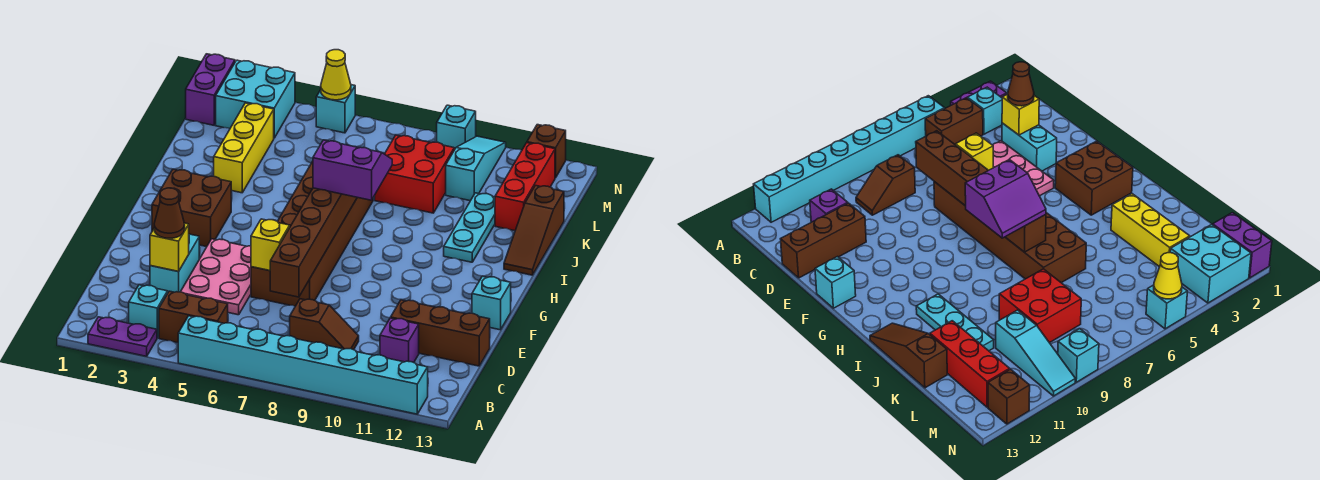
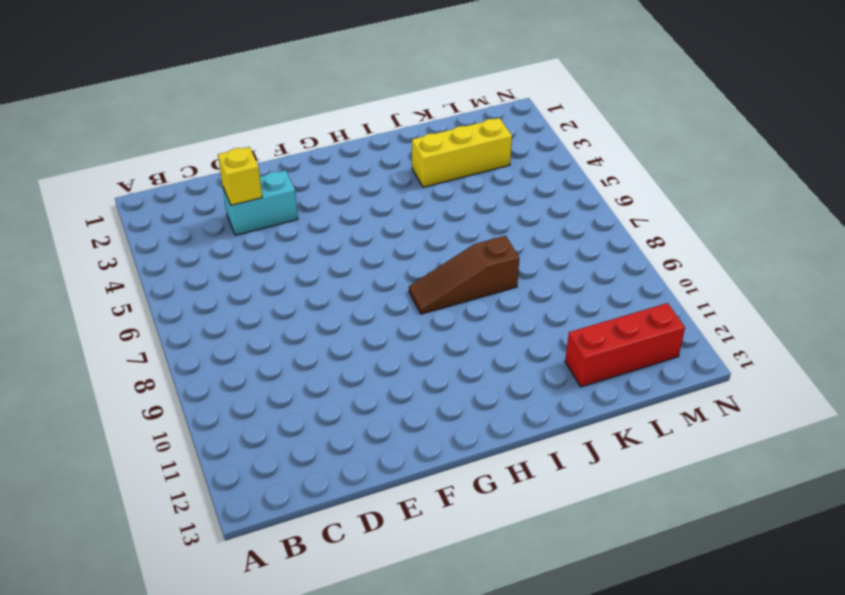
brown 1x3 slope [409,236,519,314] -> brown 1x3 slope moved to [504,186,564,275]
none -> purple 1x2 plate [88,317,157,356]
none -> cyan 1x8 brick [178,316,428,414]
none -> cyan 1x1 brick [129,285,168,338]

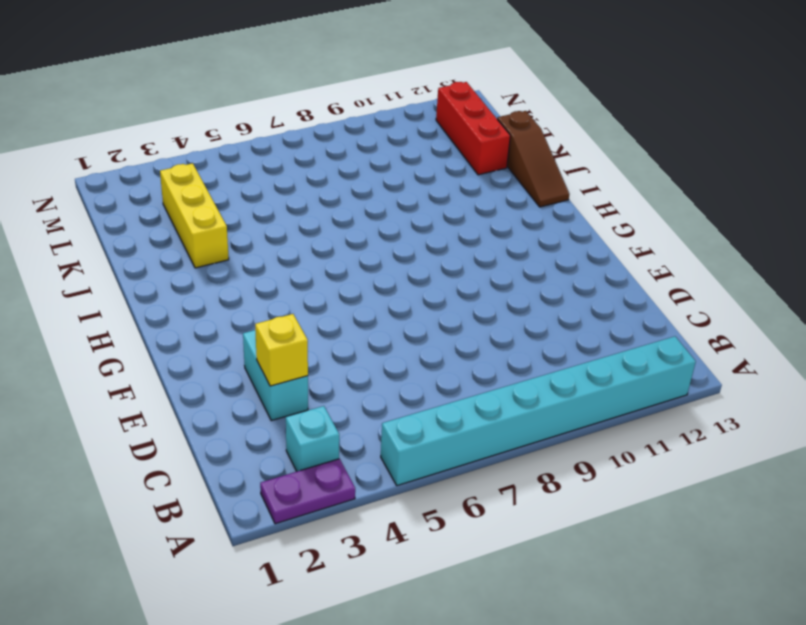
none -> brown 1x2 brick [159,291,228,343]
none -> brown 1x2 slope [290,299,359,350]
none -> purple 1x1 brick [380,318,419,363]

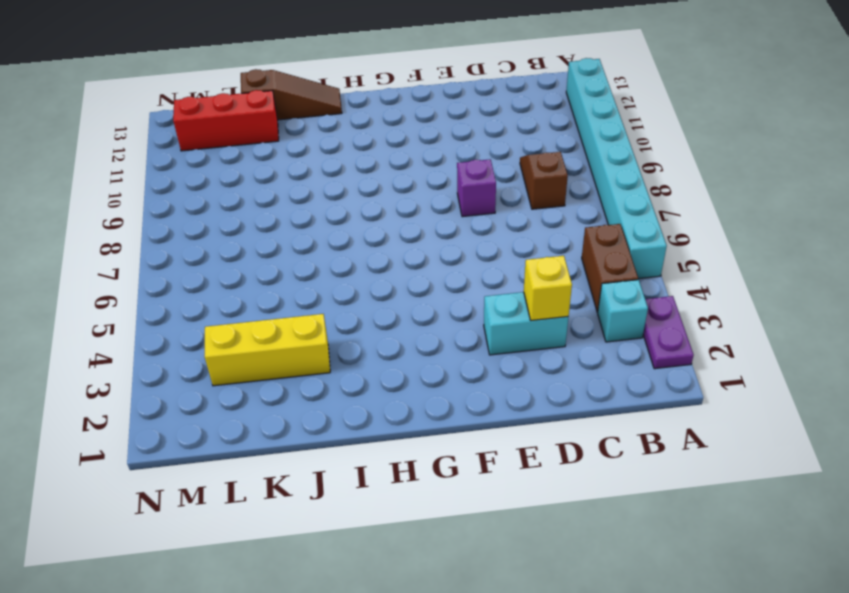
purple 1x1 brick [457,160,496,217] -> purple 1x1 brick moved to [380,318,419,363]
none -> pink 2x3 plate [181,239,251,315]
none -> brown 1x3 brick [391,300,490,366]
none -> brown 2x6 brick [251,161,373,306]

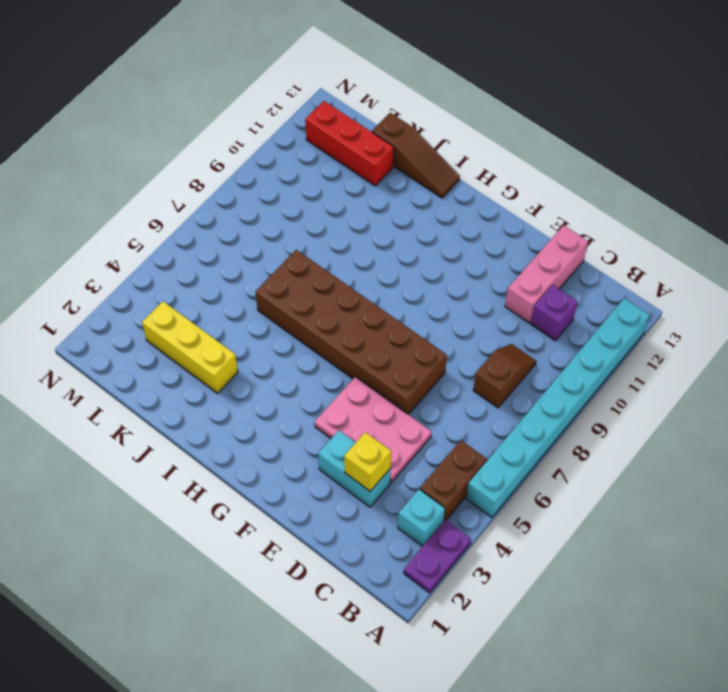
pink 1x3 brick [505,225,588,323] -> brown 1x3 brick [391,300,490,366]
none -> cyan 1x1 brick [472,276,511,330]
none -> brown 2x2 brick [152,169,231,247]
none -> cyan 1x3 plate [444,193,495,262]

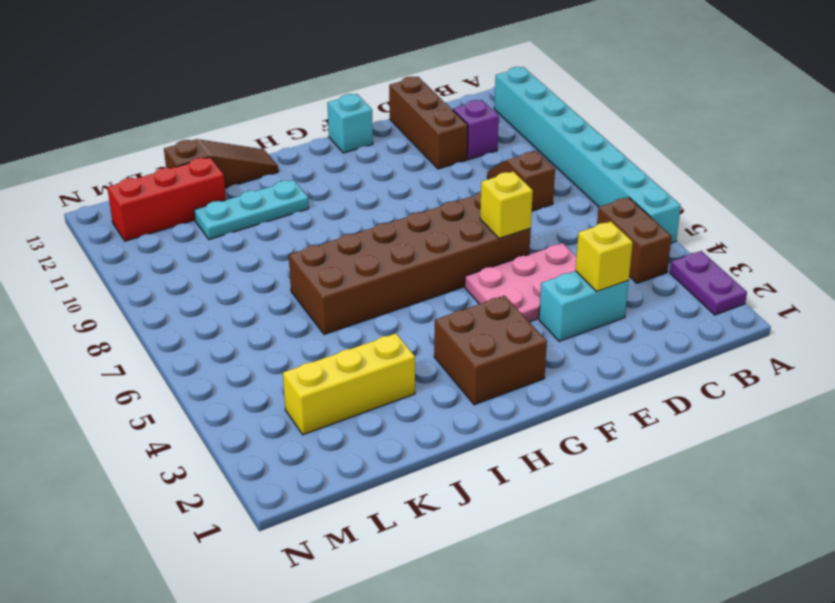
none -> cyan 1x1 brick [129,285,168,338]
none -> red 2x2 brick [375,135,454,213]
none -> cyan 1x3 slope [446,136,506,201]

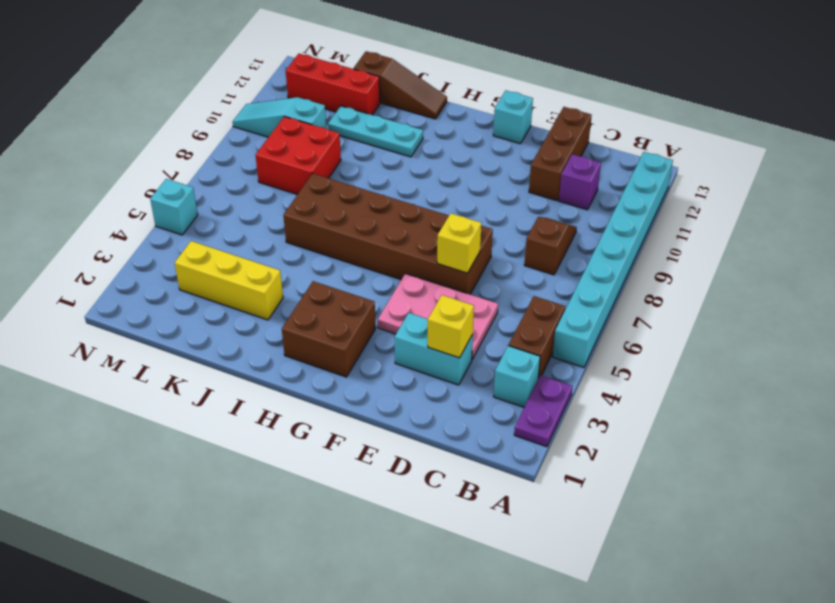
none -> purple 1x2 brick [186,54,235,125]
none -> cyan 2x2 brick [216,60,295,138]
none -> cyan 1x1 brick [437,105,476,150]

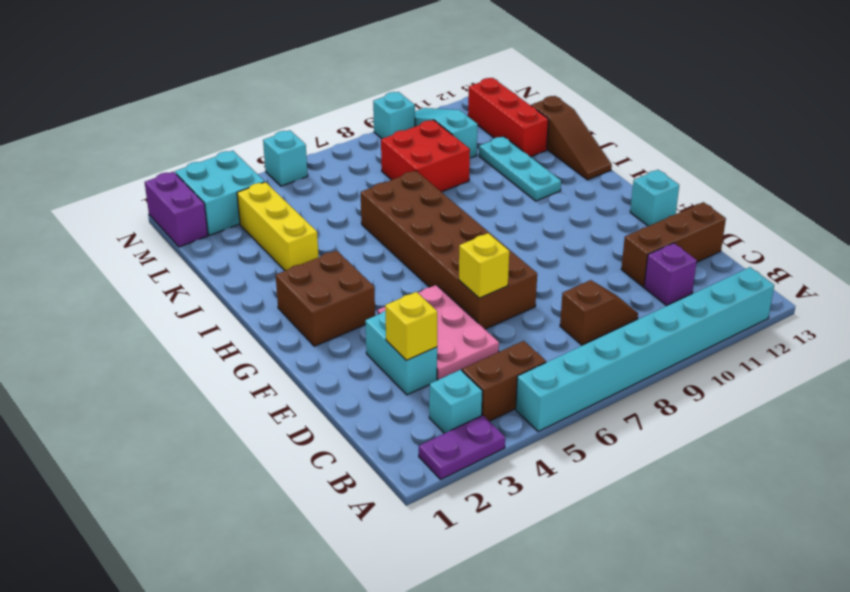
none -> brown 1x1 brick [527,125,566,178]
none -> brown 1x6 brick [270,188,357,297]
none -> yellow 1x1 cone [321,50,351,100]

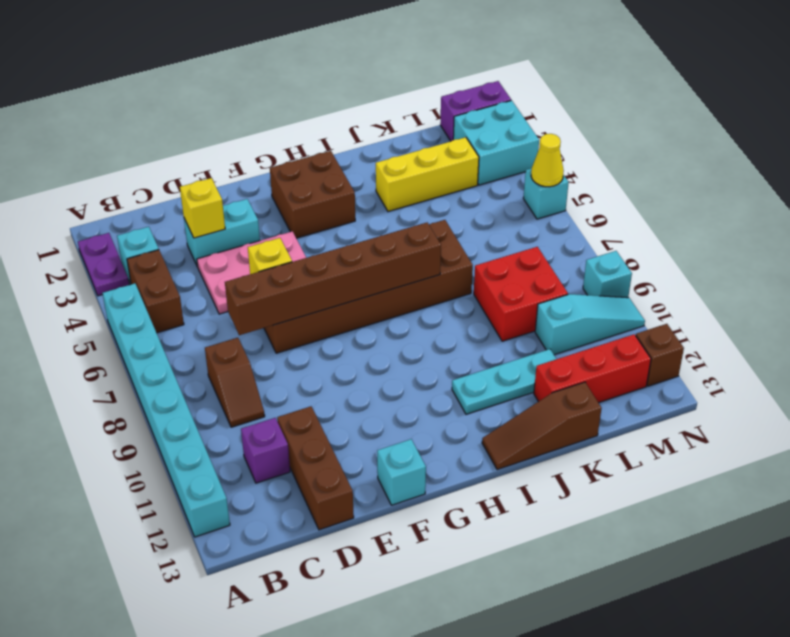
none -> brown 1x1 cone [154,188,185,238]
none -> purple 2x2 slope [313,140,392,200]

